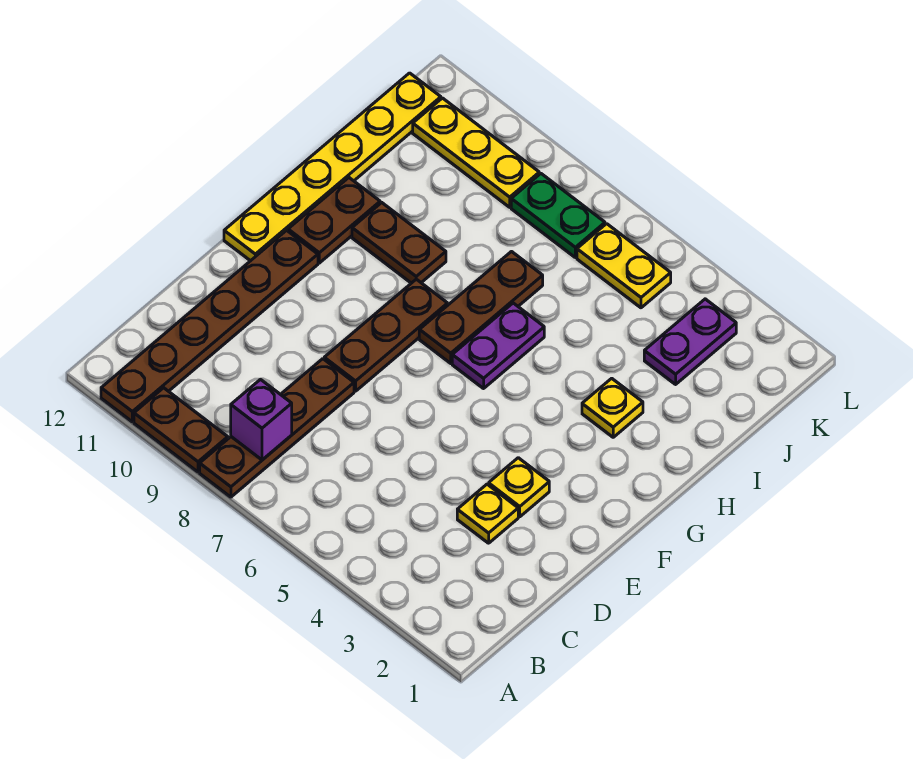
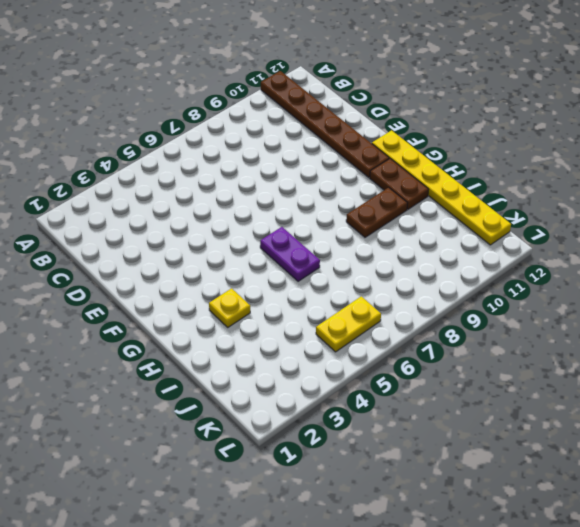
none -> brown 1x4 plate [200,359,354,497]
none -> brown 1x2 plate [134,388,228,472]
none -> yellow 1x1 plate [457,484,518,543]

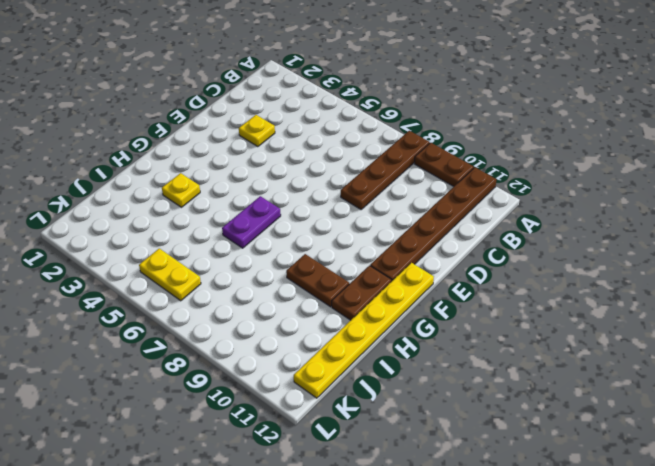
none -> yellow 1x1 plate [489,458,549,517]
none -> brown 1x3 plate [324,279,448,391]
none -> brown 1x3 plate [419,252,543,363]

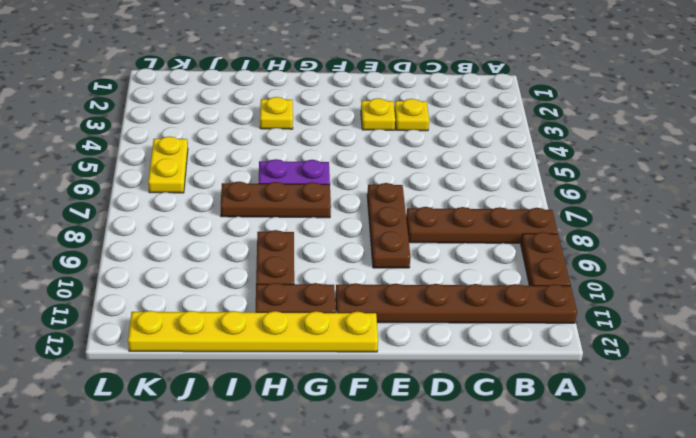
brown 1x3 plate [367,183,411,268] -> brown 1x3 plate turned to [324,279,448,391]
none -> purple 1x2 plate [644,299,736,384]
none -> green 1x2 plate [511,174,605,257]
none -> yellow 1x3 plate [413,98,539,207]

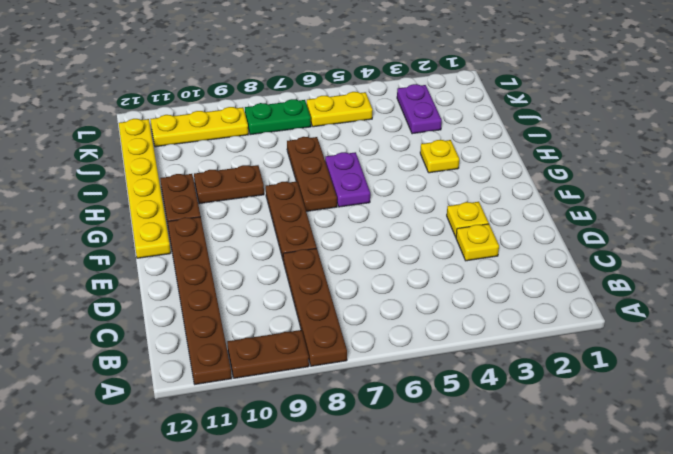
none -> purple 1x1 brick [231,380,292,460]

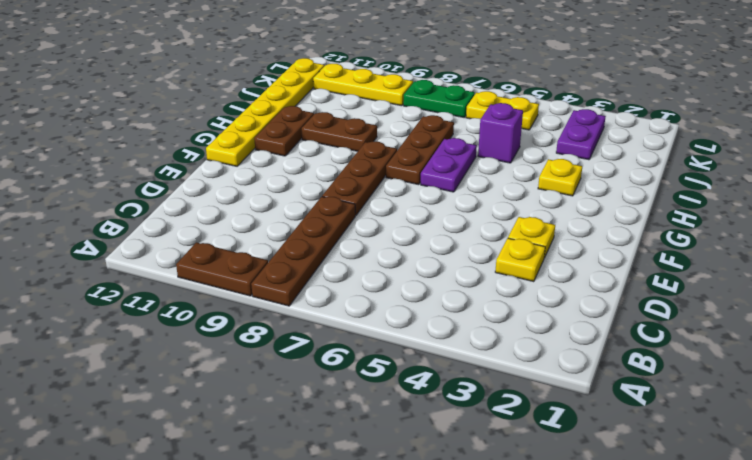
purple 1x1 brick [478,103,523,163] -> purple 1x1 brick moved to [231,380,292,460]
none -> brown 1x6 plate [101,230,318,422]

